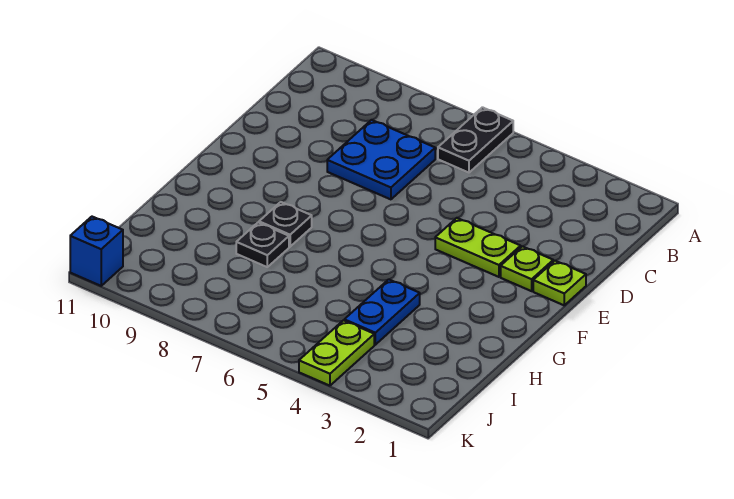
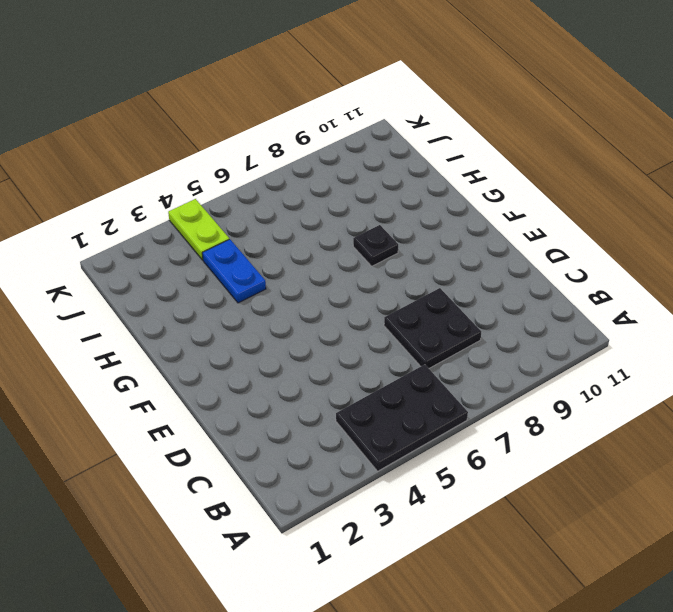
black 2x3 plate [336,365,468,471] -> black 1x2 plate [438,107,513,173]
black 2x2 plate [384,288,481,368] -> blue 2x2 plate [327,120,435,199]
none -> lime 1x1 plate [533,261,586,305]
none -> lime 1x1 plate [501,246,553,291]

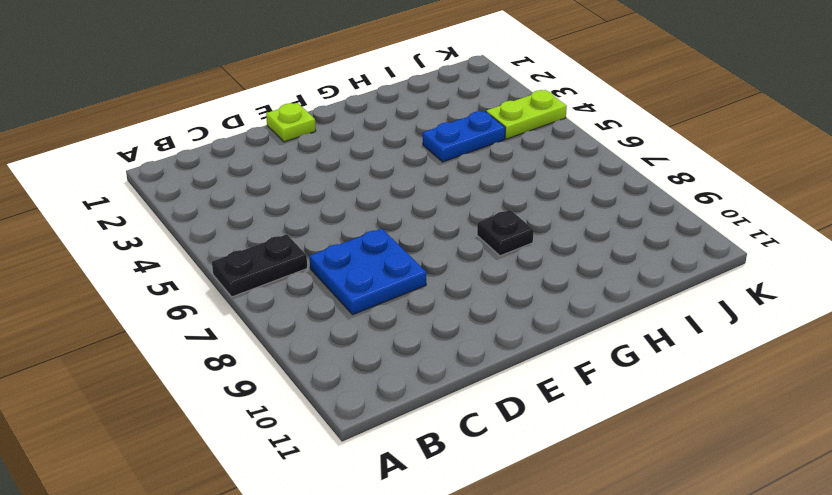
none -> lime 1x1 plate [501,246,553,291]
none -> lime 1x2 plate [435,218,521,277]

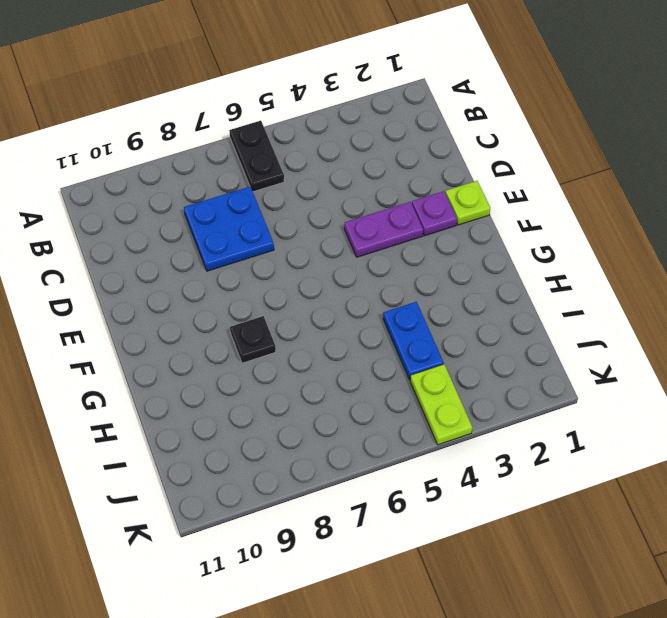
purple 1x1 plate [412,191,457,236] -> lime 1x1 plate [501,246,553,291]
purple 1x2 plate [344,202,423,257] -> lime 1x2 plate [435,218,521,277]
none -> black 1x1 plate [236,223,289,267]
none -> blue 1x1 brick [70,217,123,286]

